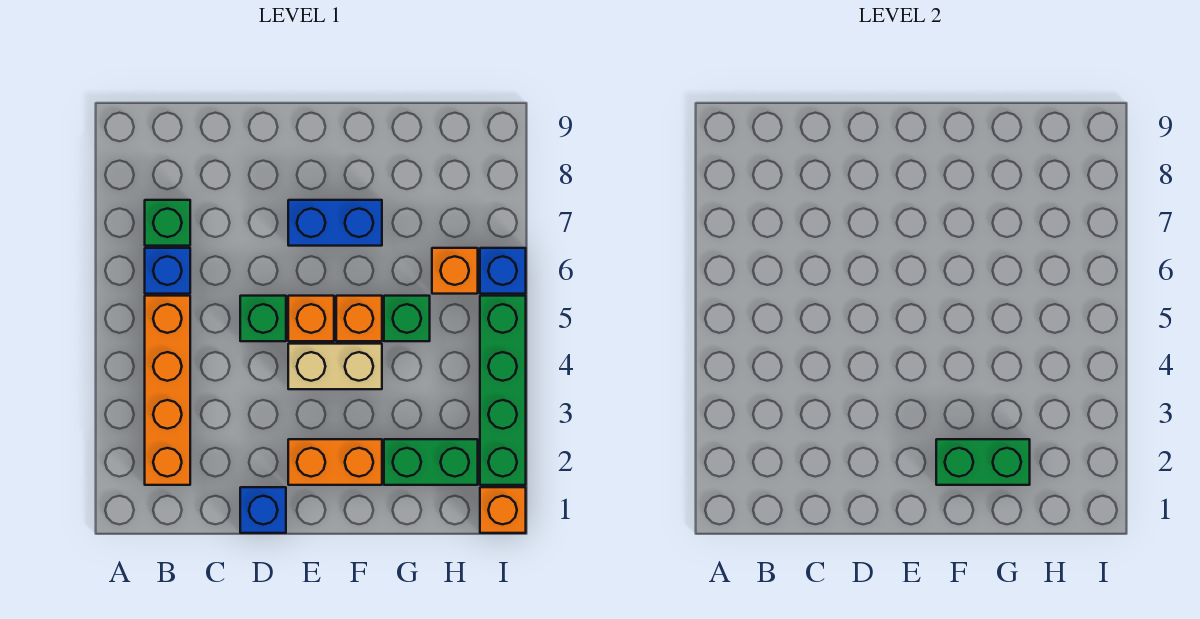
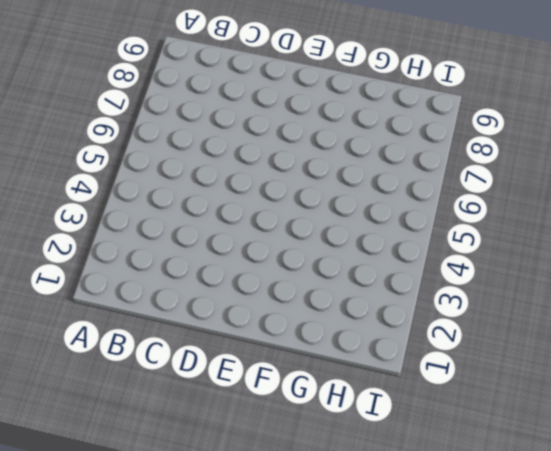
none -> orange 1x4 brick [145,296,190,485]
none -> blue 1x1 brick [145,248,190,294]
none -> green 1x1 brick [145,200,190,246]

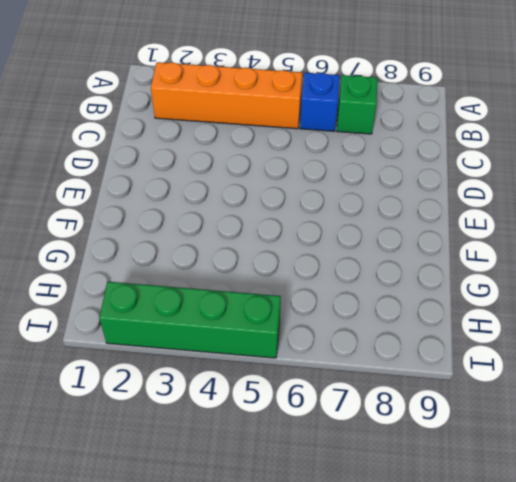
none -> blue 1x1 brick [240,487,286,533]
none -> green 1x1 brick [240,296,286,341]
none -> orange 1x2 brick [288,439,382,485]

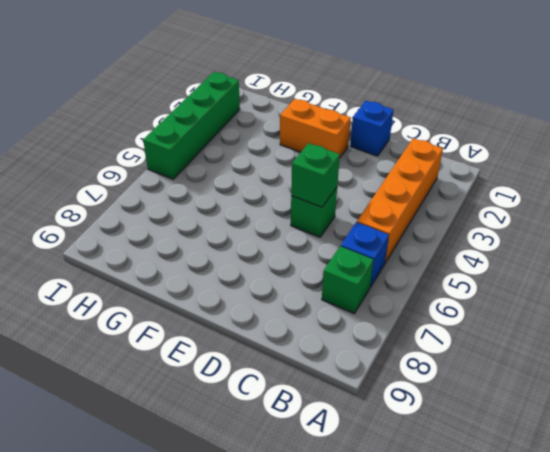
green 1x1 brick [291,143,340,207] -> green 1x1 brick moved to [384,296,430,341]
none -> tan 1x2 brick [288,344,382,389]
none -> orange 1x1 brick [288,296,334,341]
none -> blue 1x2 brick [288,200,382,246]

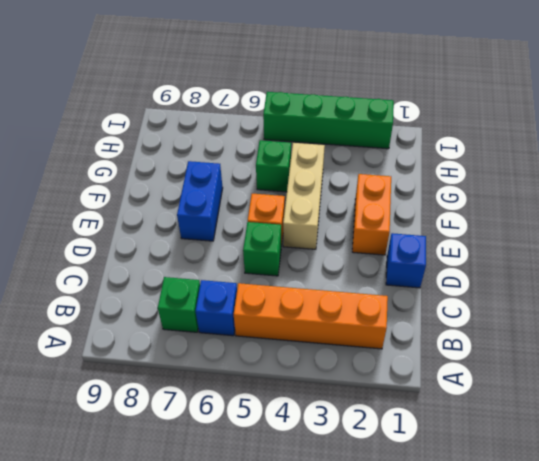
tan 1x3 brick [283,143,325,249] -> tan 1x2 brick [288,344,382,389]
none -> orange 1x1 brick [336,296,382,341]
none -> green 1x2 brick [384,439,478,485]
none -> orange 1x1 brick [432,248,478,294]

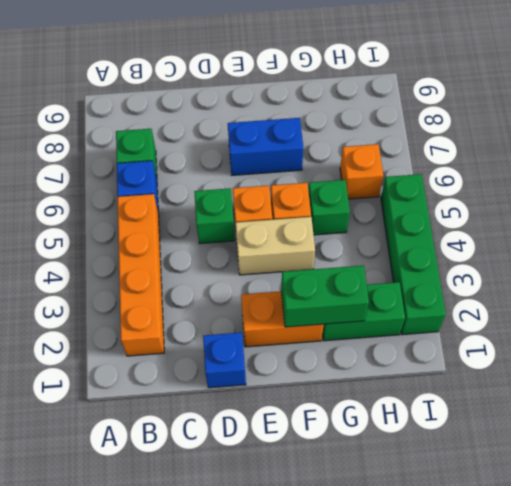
none -> orange 1x1 brick [480,487,526,533]
none -> blue 1x1 brick [480,248,526,294]

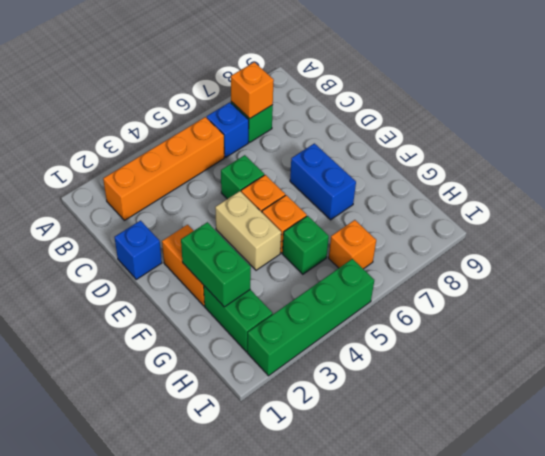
orange 1x1 brick [231,62,274,118] -> orange 1x1 brick moved to [480,487,526,533]
none -> blue 1x1 brick [480,248,526,294]

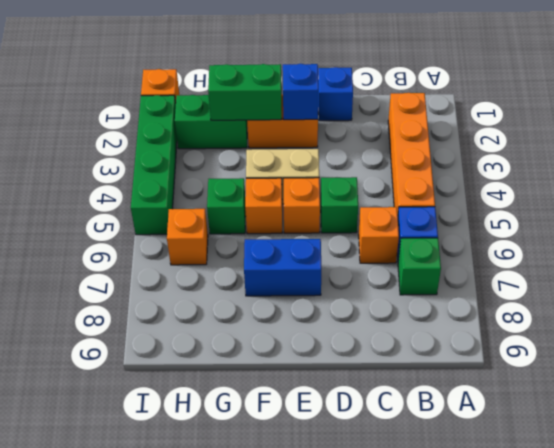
orange 1x1 brick [359,207,399,263] -> none
blue 1x1 brick [283,64,318,120] -> blue 1x1 brick moved to [480,248,526,294]

